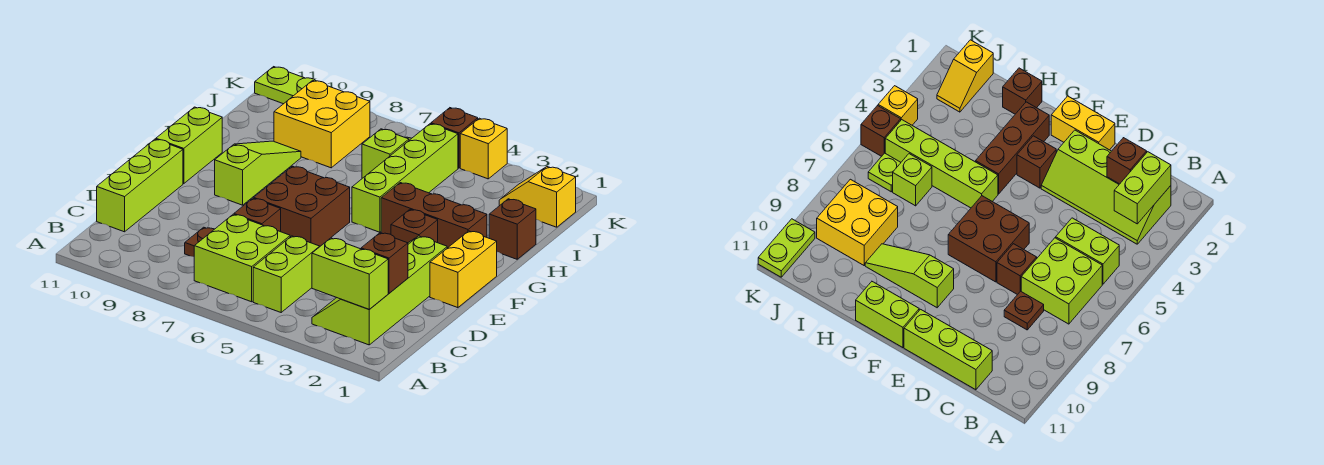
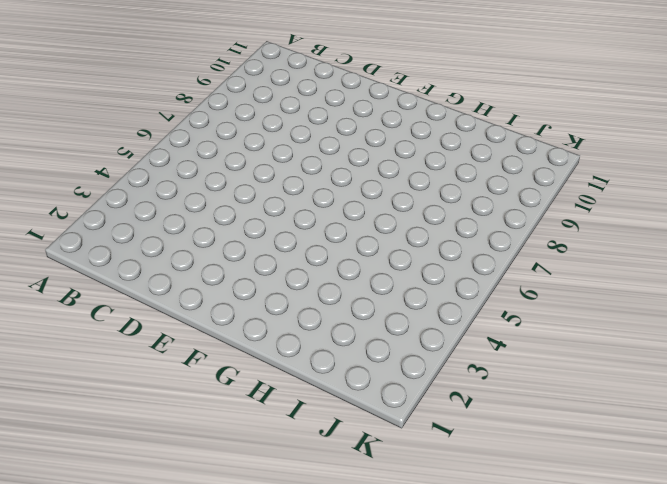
none -> lime 2x4 slope [312,236,447,345]
none -> lime 1x2 brick [253,236,320,312]
none -> lime 2x2 brick [194,214,290,302]

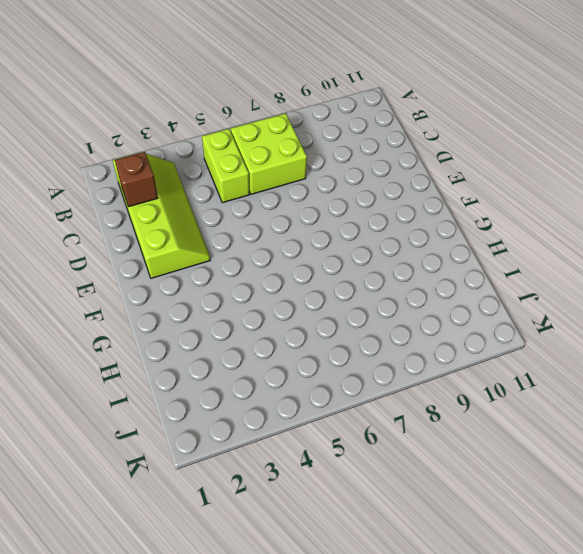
none -> brown 1x1 plate [185,227,214,257]
none -> lime 1x3 brick [97,139,183,232]
none -> brown 1x1 brick [234,198,281,232]

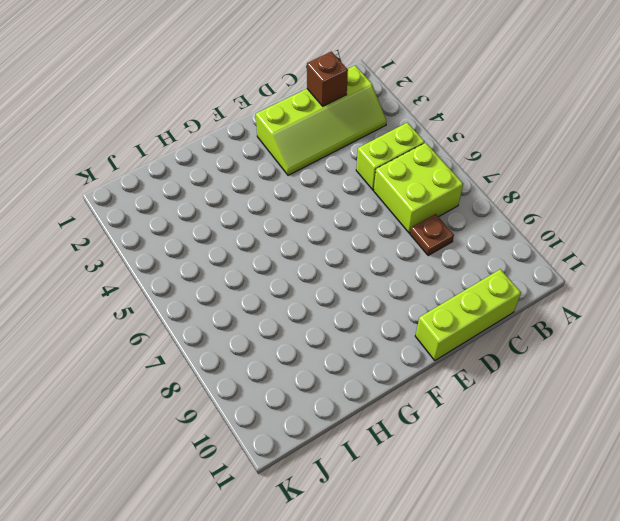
none -> brown 1x1 brick [234,198,281,232]
none -> yellow 1x2 brick [430,231,497,308]
none -> brown 2x2 brick [254,166,350,246]

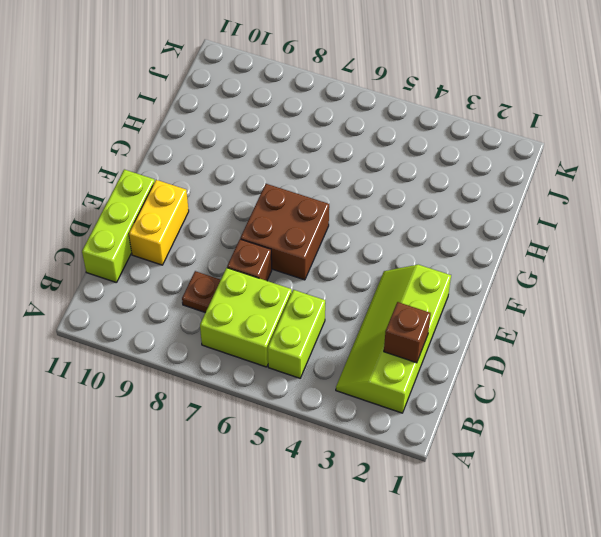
yellow 1x2 brick [129,180,189,265] -> yellow 1x2 brick moved to [430,231,497,308]
none -> brown 1x1 brick [391,210,438,243]
none -> lime 1x3 slope [215,141,301,205]
none -> lime 1x2 brick [156,107,222,184]

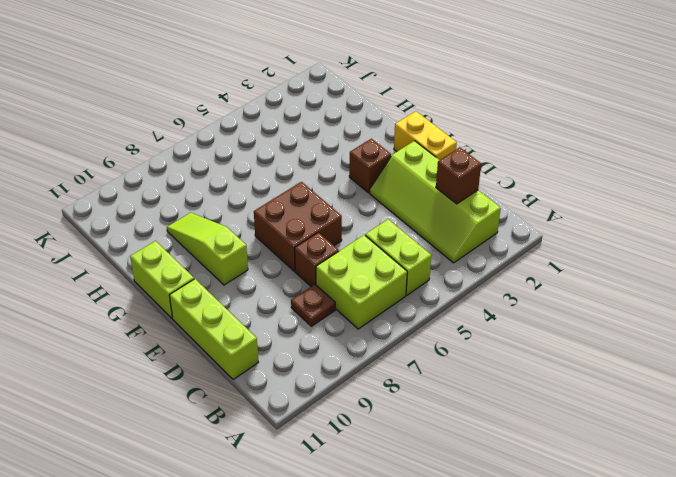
none -> brown 1x3 brick [381,183,487,248]
none -> lime 1x4 brick [352,124,458,232]
none -> brown 1x1 brick [489,199,536,259]

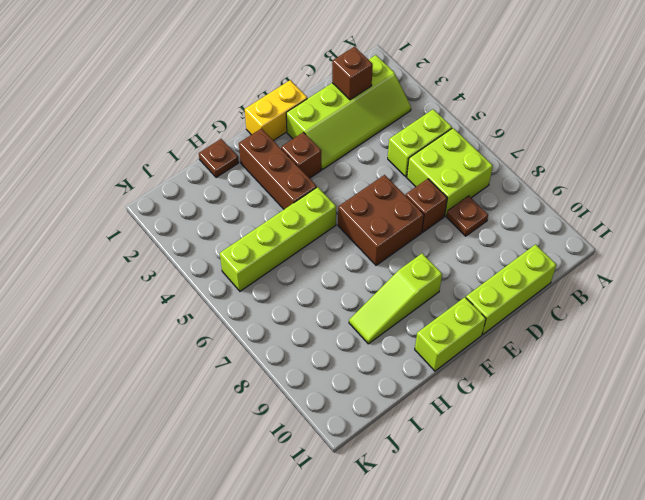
brown 1x1 plate [199,139,239,178] -> brown 1x1 brick [489,199,536,259]
none -> lime 1x1 brick [362,129,409,178]
none -> yellow 2x2 brick [274,80,370,168]
none -> yellow 1x2 slope [499,167,576,227]

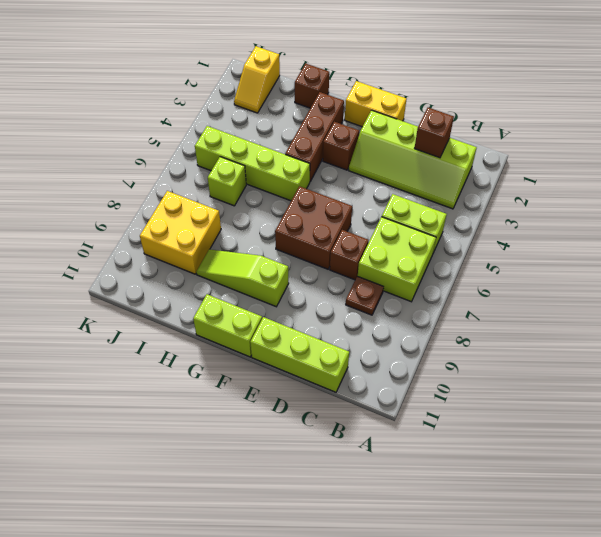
none -> lime 1x1 plate [868,153,901,192]
none -> yellow 1x1 brick [460,118,507,179]
none -> brown 1x1 brick [431,108,478,168]

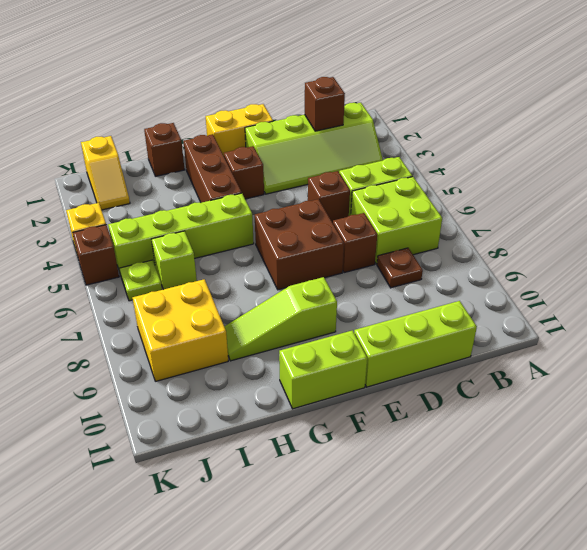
brown 1x1 brick [308,171,350,223] -> none
none -> lime 1x2 plate [255,67,316,104]
none -> lime 1x2 brick [312,238,388,309]

